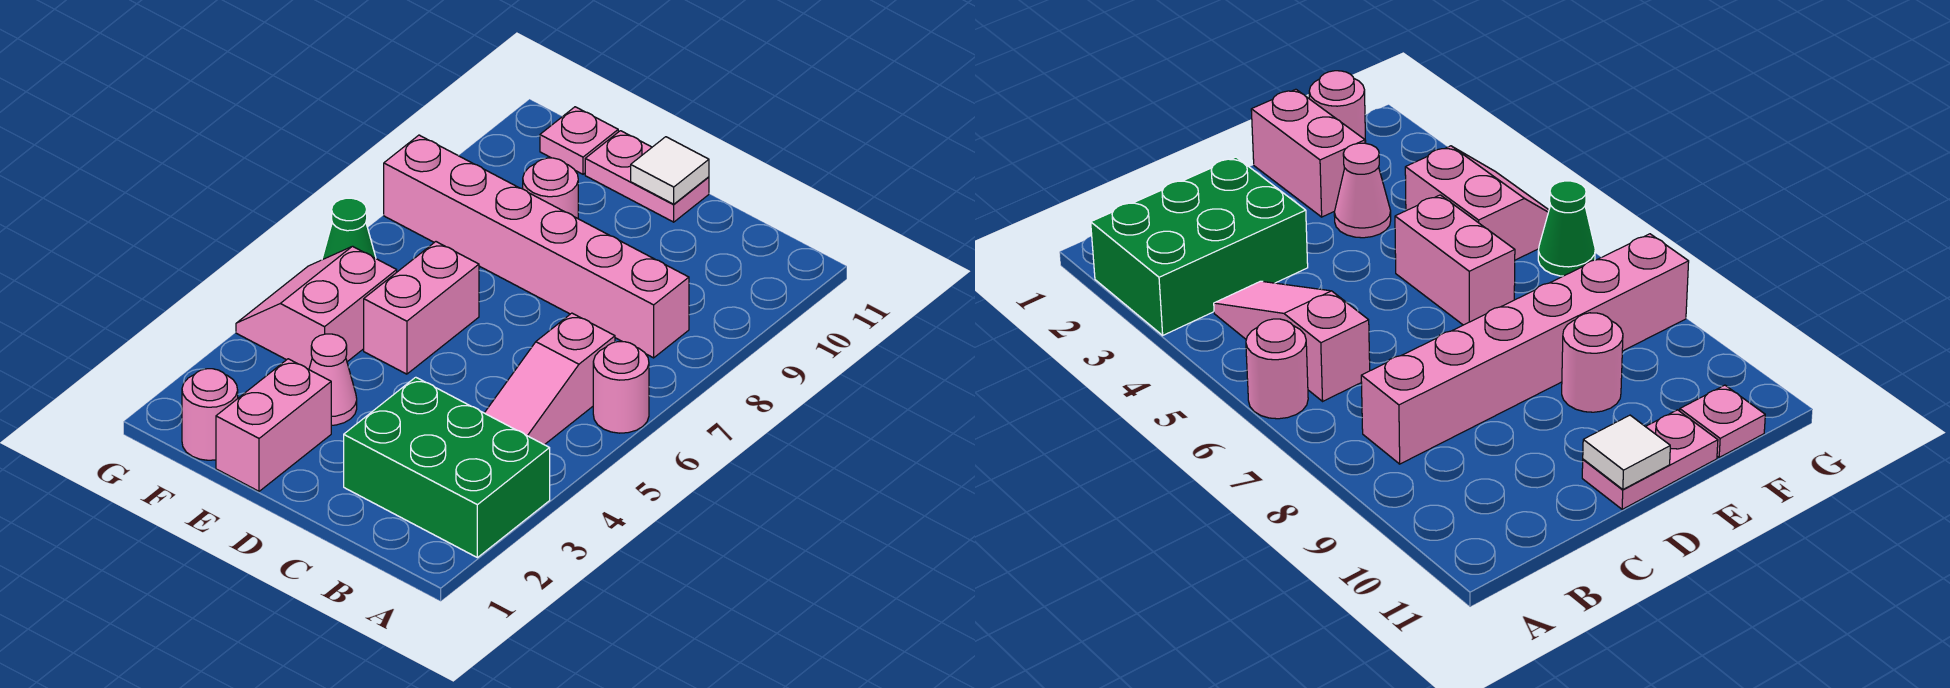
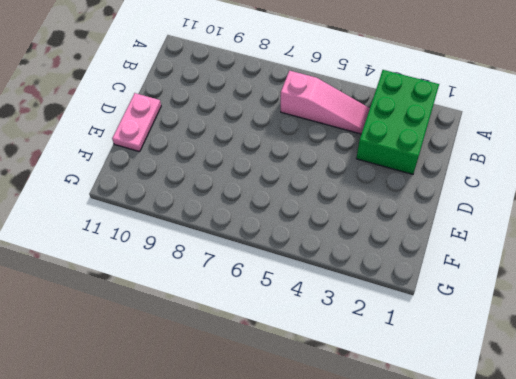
none -> pink 1x1 round brick [593,342,649,433]
none -> pink 1x6 brick [384,135,689,358]
none -> pink 1x2 brick [216,359,331,491]

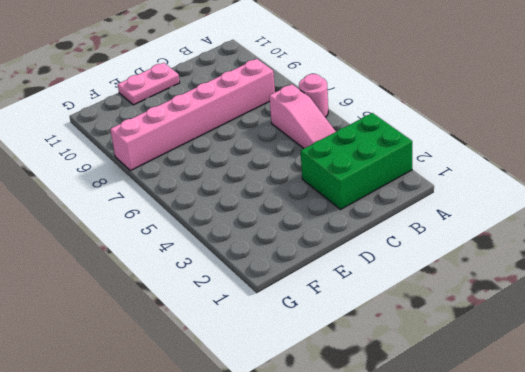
none -> pink 1x2 brick [216,359,331,491]
none -> pink 1x1 cone [309,334,357,425]
none -> pink 1x2 brick [364,242,479,374]

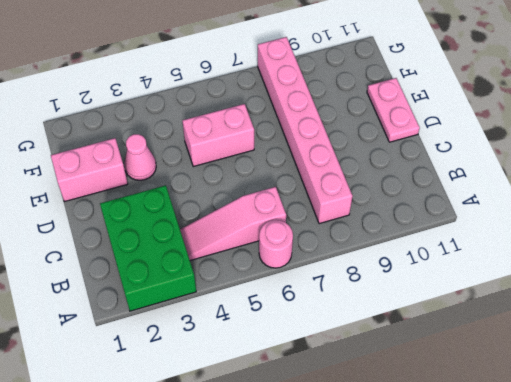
none -> pink 1x1 round brick [523,158,578,218]
none -> pink 1x1 round brick [182,369,238,460]
none -> pink 2x2 slope [236,246,397,369]

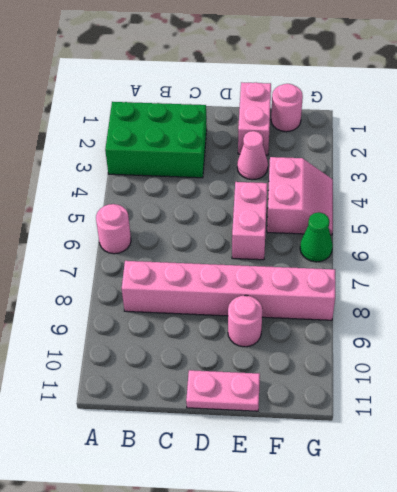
none -> pink 1x3 slope [485,313,615,445]
none -> pink 1x1 plate [540,107,618,174]
none -> white 1x1 tile [631,137,709,204]

